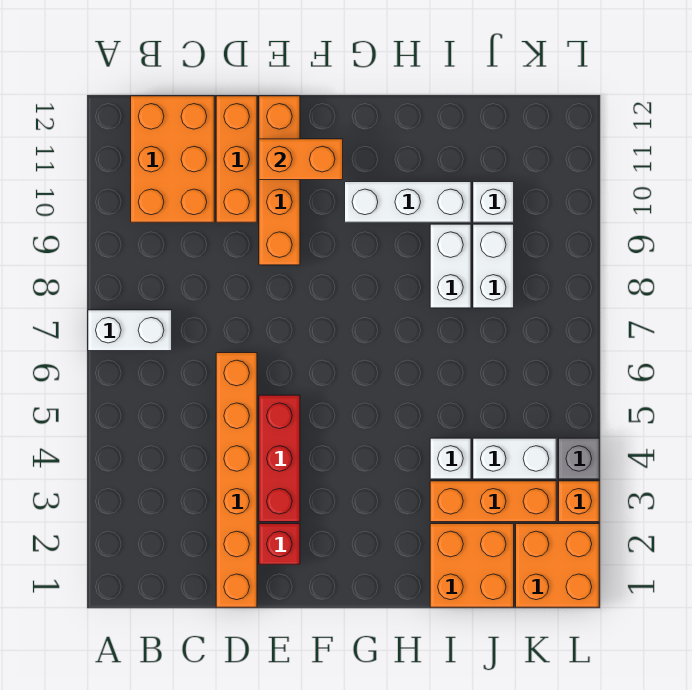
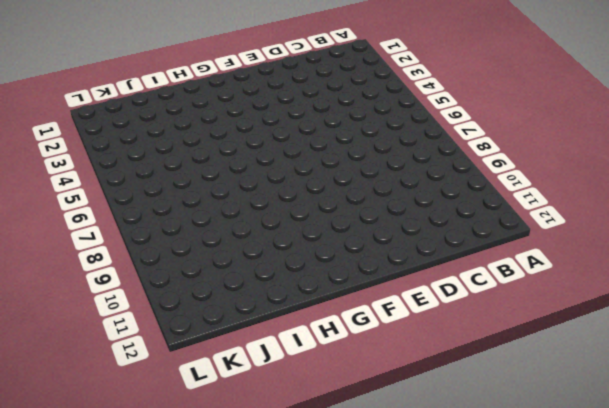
none -> white 1x2 brick [88,310,172,351]
none -> orange 2x3 brick [131,96,214,222]
none -> orange 1x6 brick [216,353,257,607]

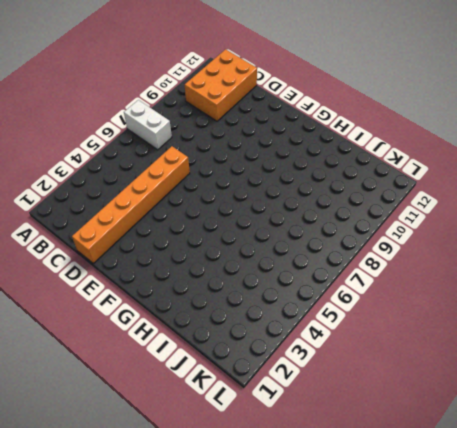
none -> orange 1x3 brick [216,96,257,222]
none -> red 1x1 brick [259,524,300,564]
none -> red 1x3 brick [259,395,300,522]

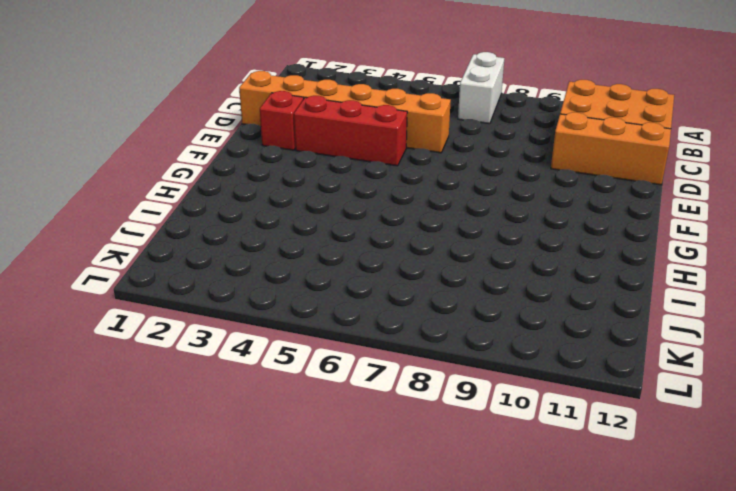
none -> orange 1x4 brick [259,96,300,265]
none -> white 1x3 brick [345,182,471,222]
none -> orange 2x2 brick [430,524,514,607]

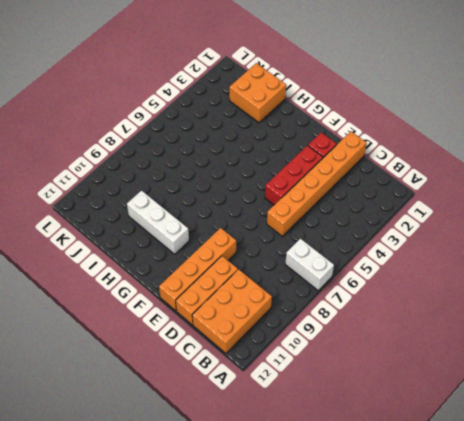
none -> orange 1x3 brick [430,481,556,522]
none -> white 1x1 brick [430,438,471,479]
none -> white 1x2 brick [430,224,471,308]

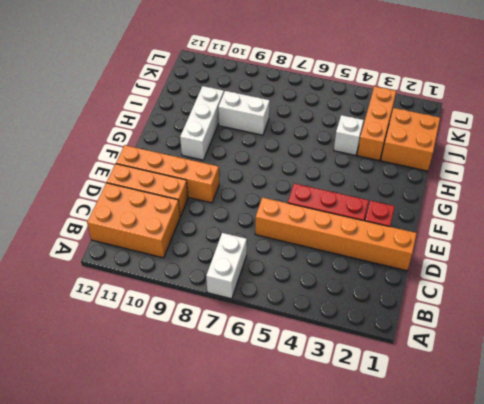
none -> white 1x2 brick [473,438,556,479]
none -> white 1x2 brick [473,224,514,308]
none -> white 1x1 brick [473,182,514,222]

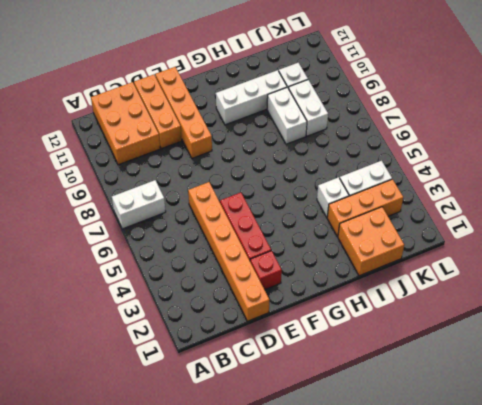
none -> orange 2x2 brick [516,524,599,607]
none -> orange 1x1 brick [559,481,599,522]
none -> grey 1x1 brick [559,438,599,479]

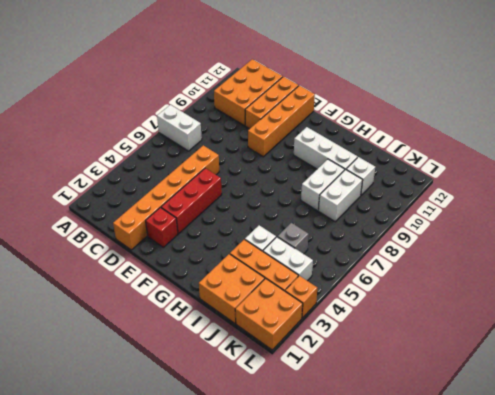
grey 1x1 brick [278,223,309,254] -> grey 1x1 brick moved to [559,438,599,479]
none -> orange 1x2 brick [259,139,343,180]

